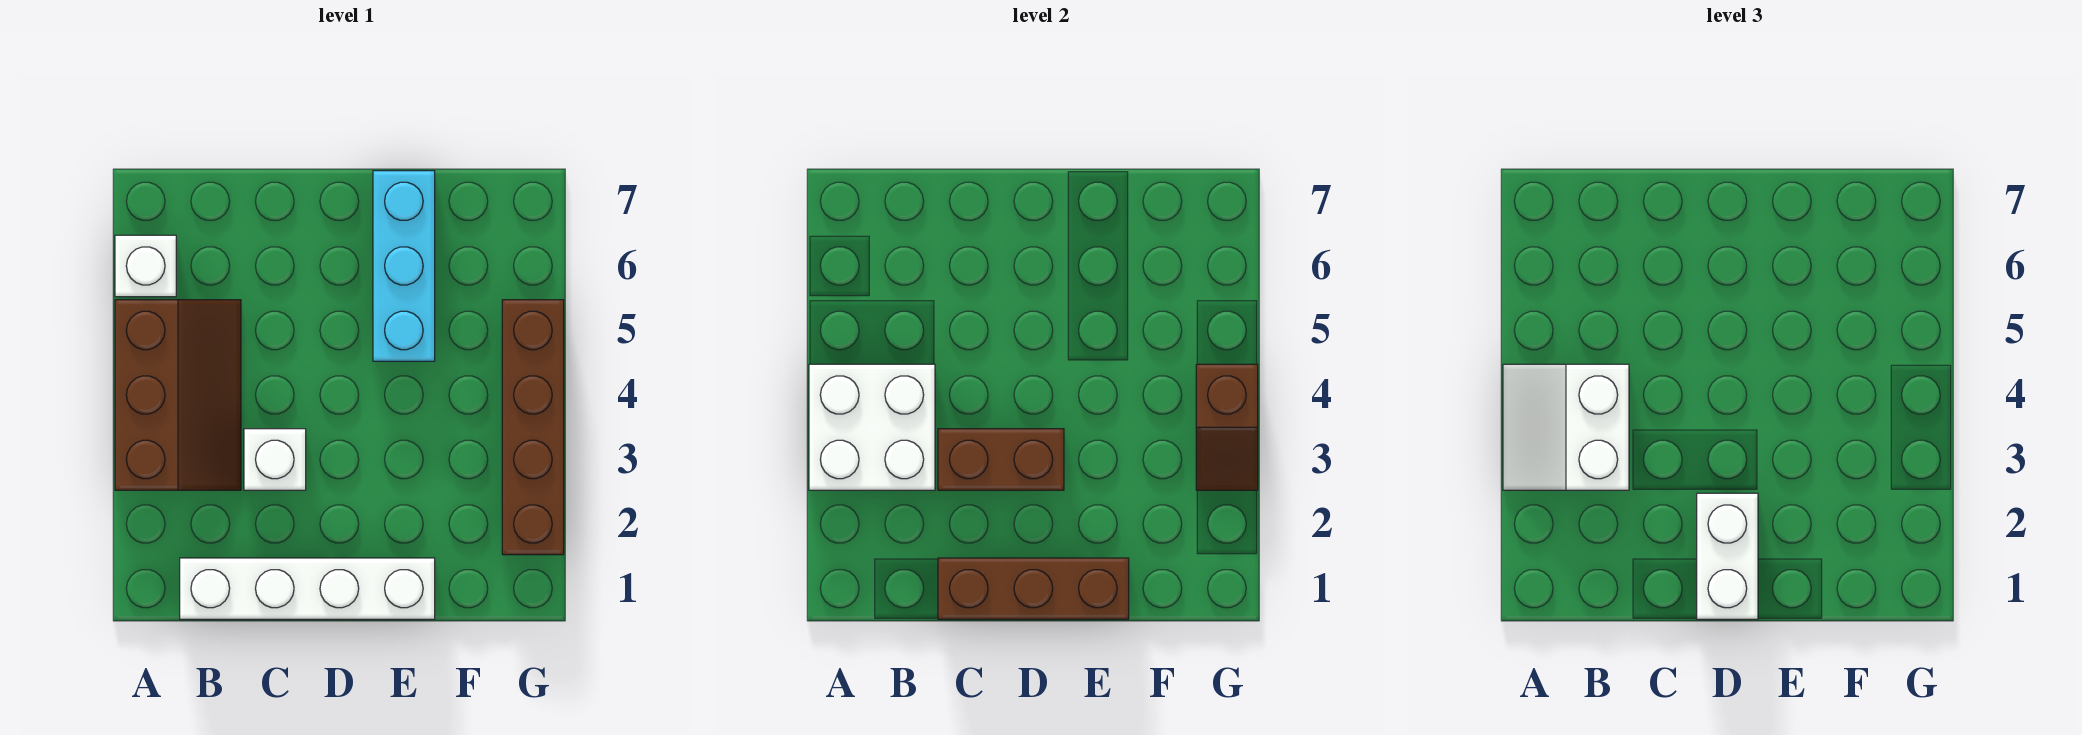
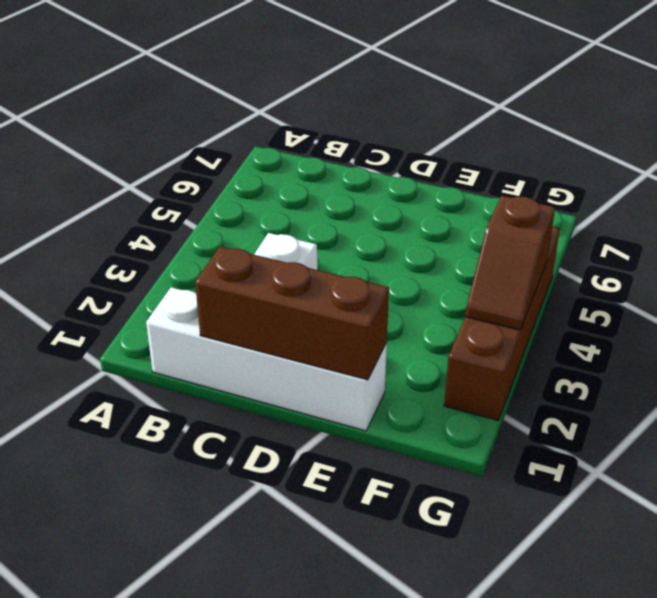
none -> brown 2x3 slope [115,300,241,490]
none -> white 1x1 brick [115,235,176,297]
none -> cyan 1x3 brick [373,171,435,361]

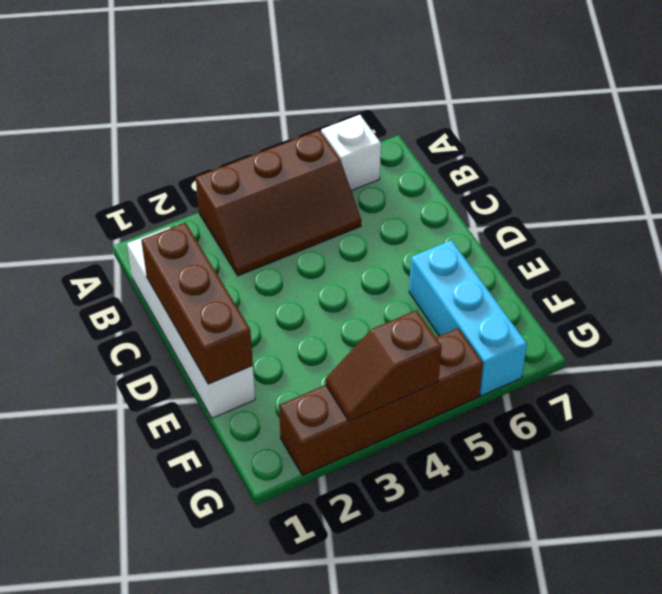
cyan 1x3 brick [409,240,527,396] -> cyan 1x3 brick turned to [373,171,435,361]
none -> white 1x1 brick [244,429,306,490]
none -> white 2x2 brick [809,364,935,490]
none -> brown 1x2 brick [938,429,1064,490]

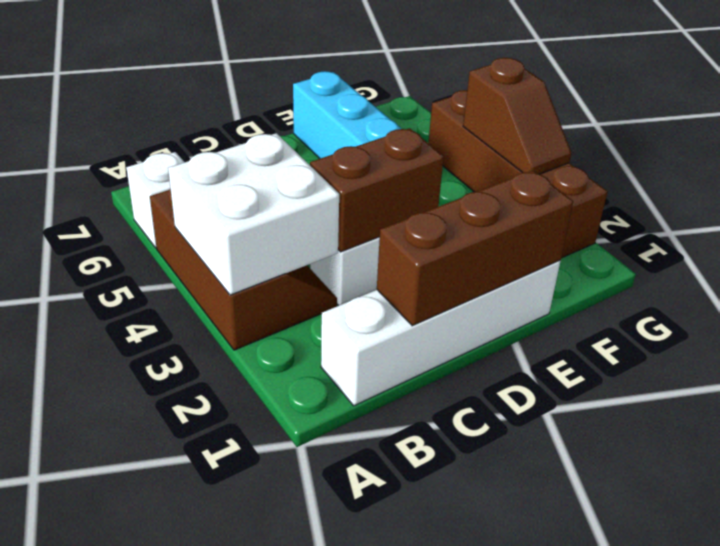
none -> white 2x2 slope [1503,364,1629,490]
none -> white 1x2 brick [1697,493,1758,619]

